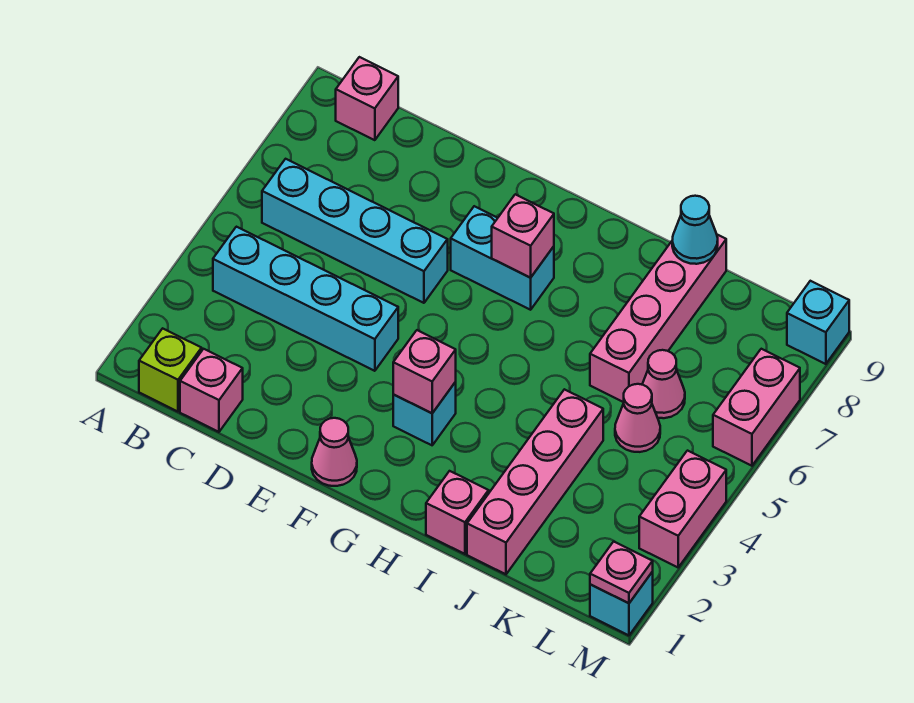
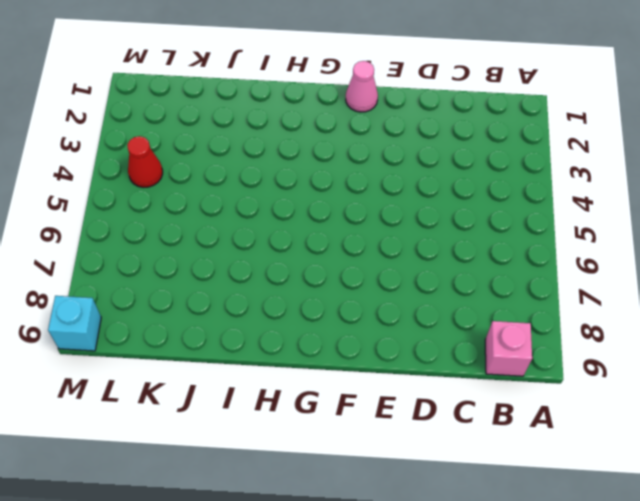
red 1x1 cone [127,136,163,187] -> none
none -> lime 1x1 brick [139,328,202,412]
none -> cyan 1x4 brick [213,227,398,371]
none -> cyan 1x4 brick [262,159,448,303]

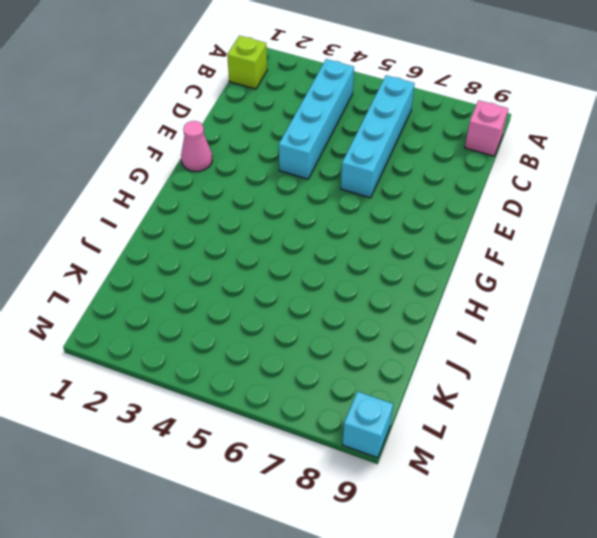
none -> pink 1x1 brick [180,349,243,432]
none -> cyan 1x2 brick [451,206,554,310]
none -> cyan 1x1 brick [393,382,456,445]

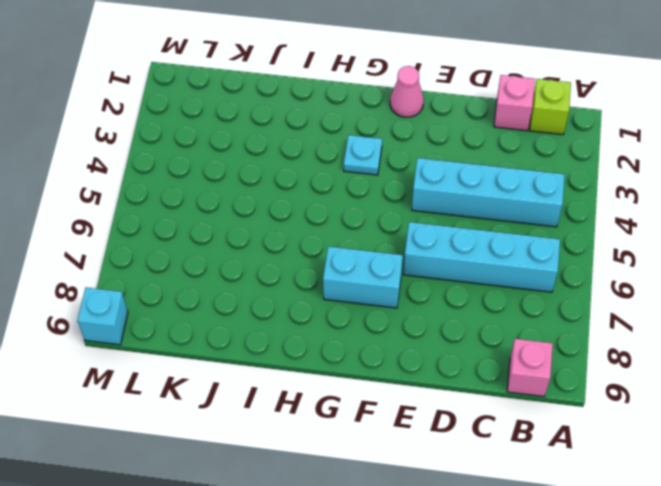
cyan 1x1 plate [344,135,382,175] -> cyan 1x1 brick [393,382,456,445]
none -> pink 1x1 brick [426,471,489,554]
none -> pink 1x4 brick [467,389,603,574]
none -> pink 1x4 brick [590,235,726,402]

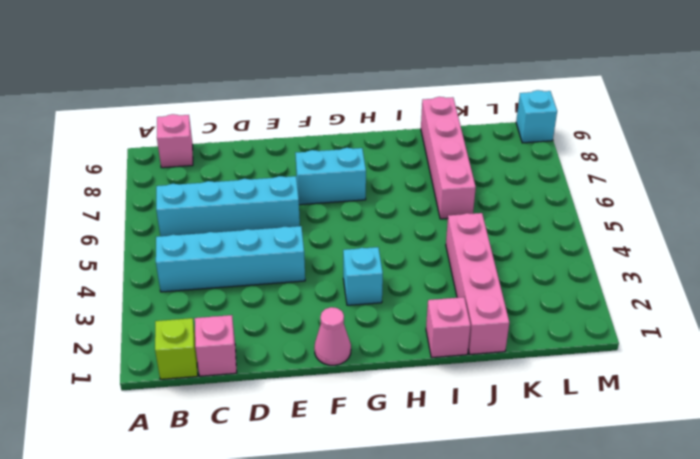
none -> pink 1x1 cone [615,384,660,452]
none -> pink 1x1 cone [642,350,685,418]
none -> cyan 1x1 brick [590,572,653,635]

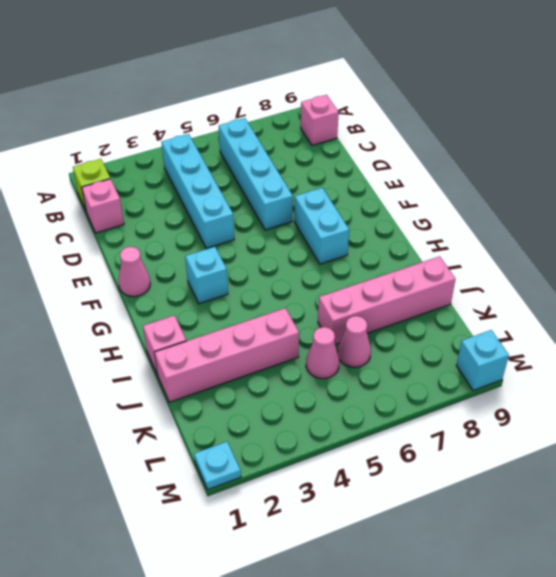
cyan 1x1 plate [194,442,241,490] -> cyan 1x1 brick [590,572,653,635]
none -> pink 1x2 brick [639,451,726,567]
none -> pink 1x2 brick [713,349,800,466]
none -> pink 1x1 brick [393,330,456,413]

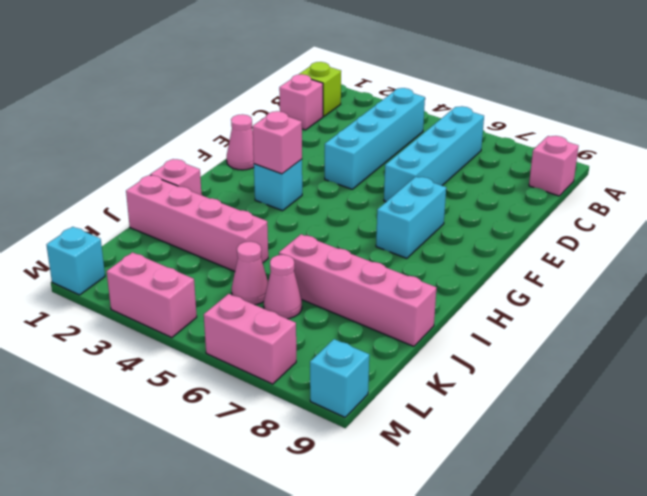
none -> pink 1x1 brick [492,194,554,278]
none -> cyan 1x1 cone [672,196,718,264]
none -> pink 1x1 plate [590,542,653,603]

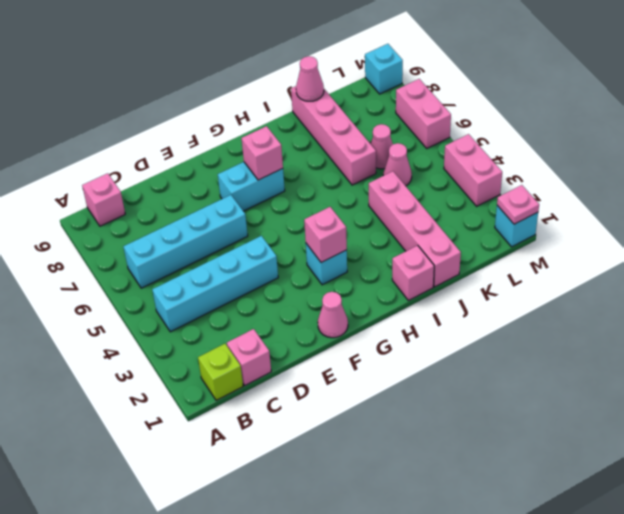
pink 1x1 cone [296,56,324,101] -> cyan 1x1 cone [672,196,718,264]

